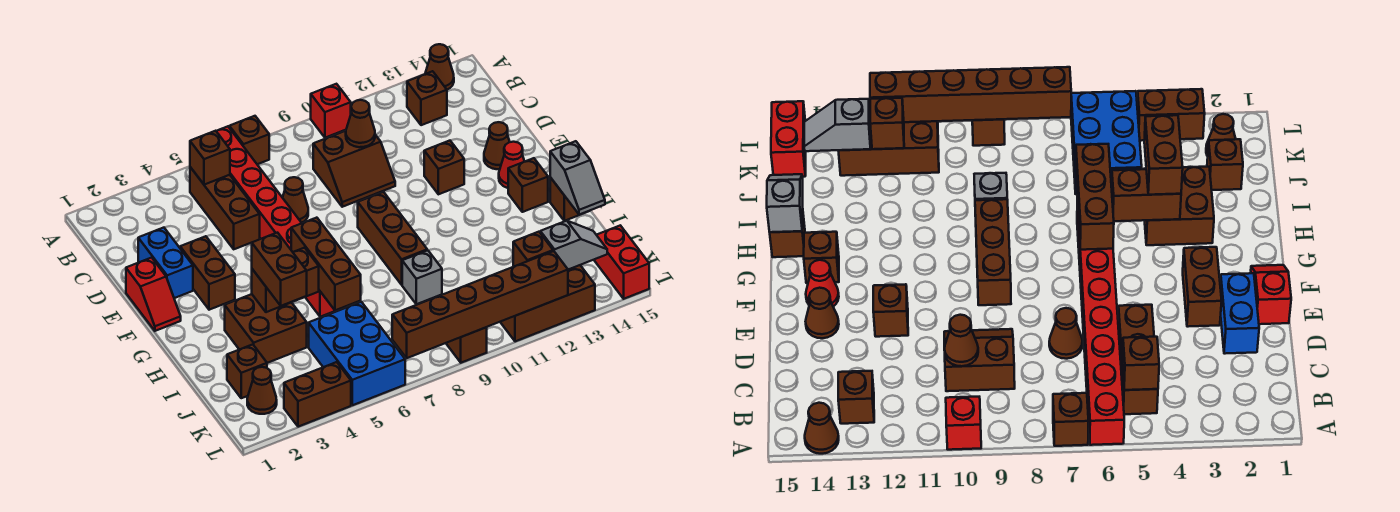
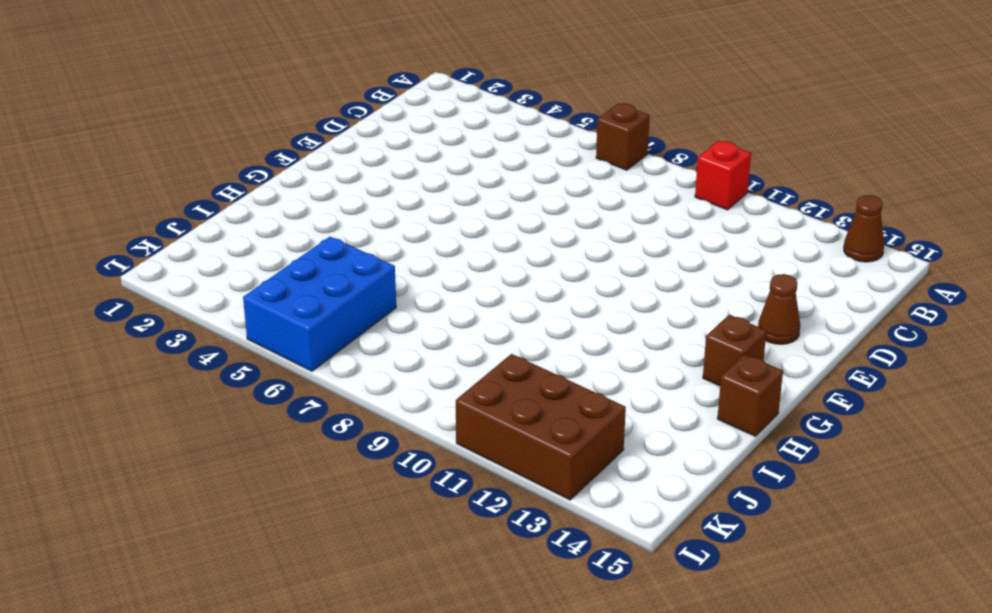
none -> red 1x8 brick [216,126,346,317]
none -> brown 1x3 brick [190,167,260,249]
none -> brown 1x1 brick [407,71,447,125]
none -> brown 2x2 slope [313,131,395,207]

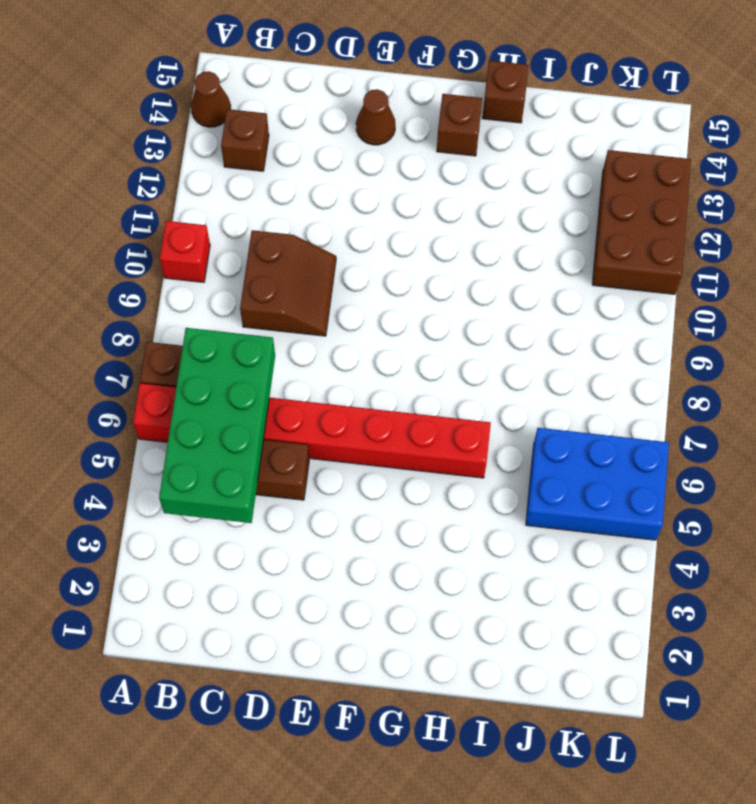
green 2x4 brick [159,328,275,523] -> brown 1x1 brick [190,131,230,185]
none -> blue 1x2 brick [138,228,193,298]
none -> brown 1x1 cone [283,177,308,223]
none -> red 1x2 slope [126,258,181,331]
none -> brown 1x2 brick [180,236,235,310]

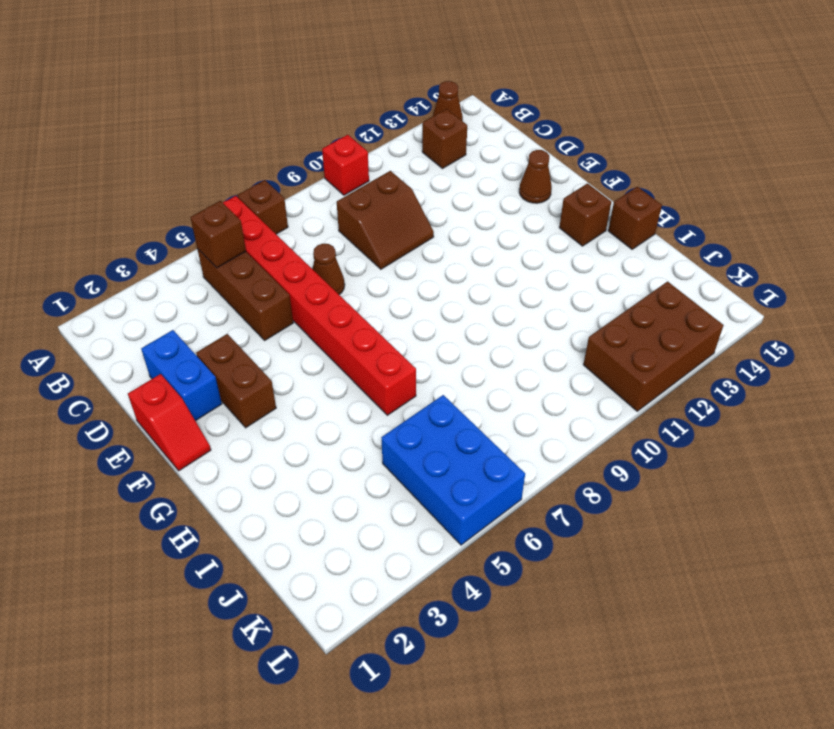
none -> brown 1x1 brick [424,141,464,194]
none -> brown 1x3 brick [358,192,427,285]
none -> red 1x1 cone [499,142,525,188]
none -> brown 2x2 brick [225,294,307,363]

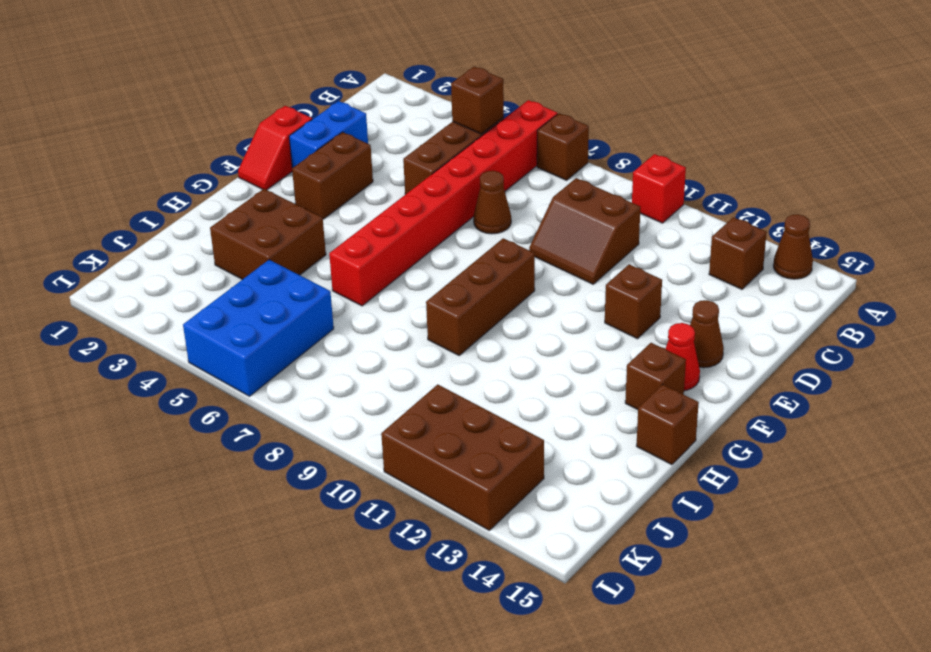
none -> grey 1x1 brick [402,250,442,304]
none -> brown 1x1 brick [227,344,267,398]
none -> brown 1x1 cone [247,367,277,414]
none -> red 1x2 brick [595,225,649,299]

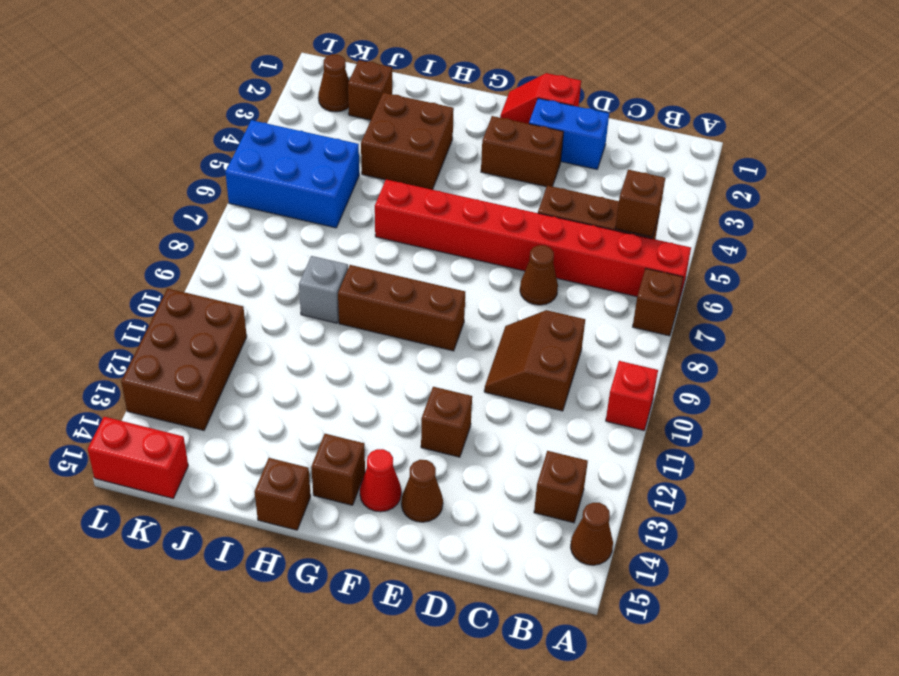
none -> brown 1x2 brick [284,362,351,427]
none -> brown 1x1 brick [447,327,487,363]
none -> brown 1x1 cone [346,100,375,147]
none -> brown 1x3 brick [291,218,361,310]

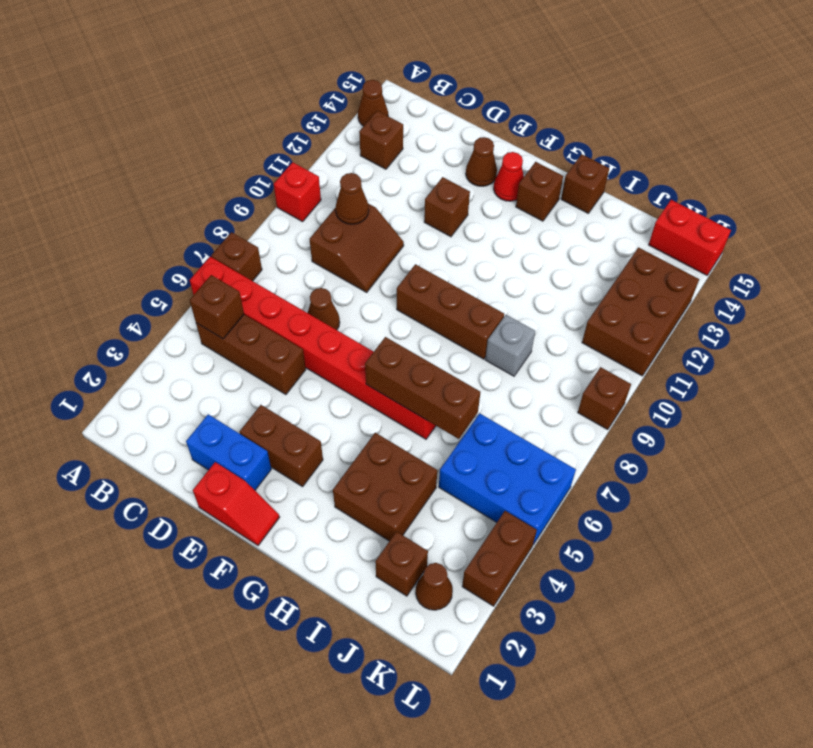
none -> brown 1x2 brick [252,248,319,312]
none -> grey 1x2 slope [550,141,605,215]
none -> brown 1x1 brick [513,232,553,267]
none -> grey 1x2 slope [540,221,607,270]

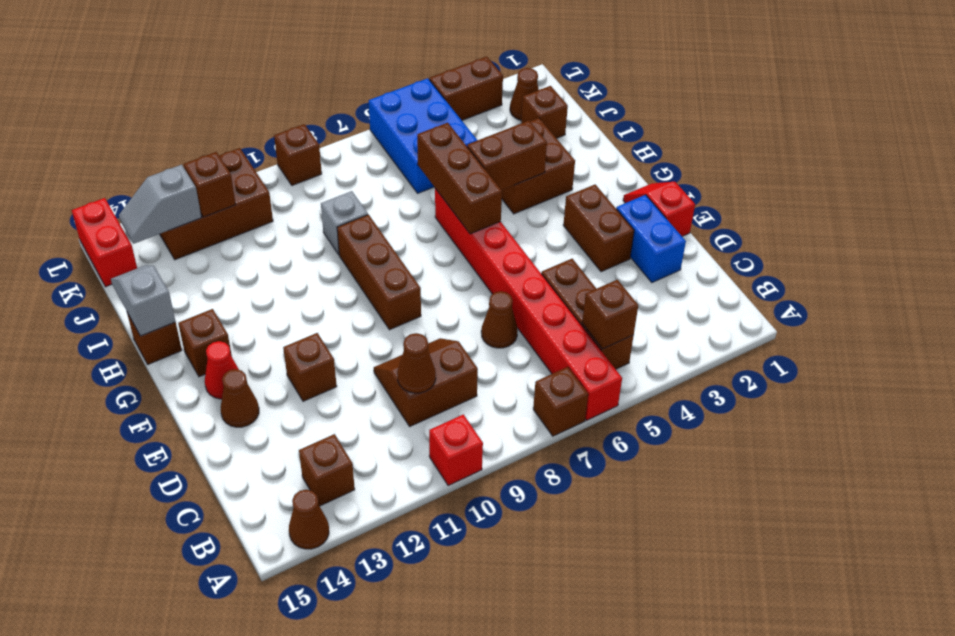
none -> brown 1x6 brick [392,251,568,358]
none -> brown 1x2 brick [252,233,307,306]

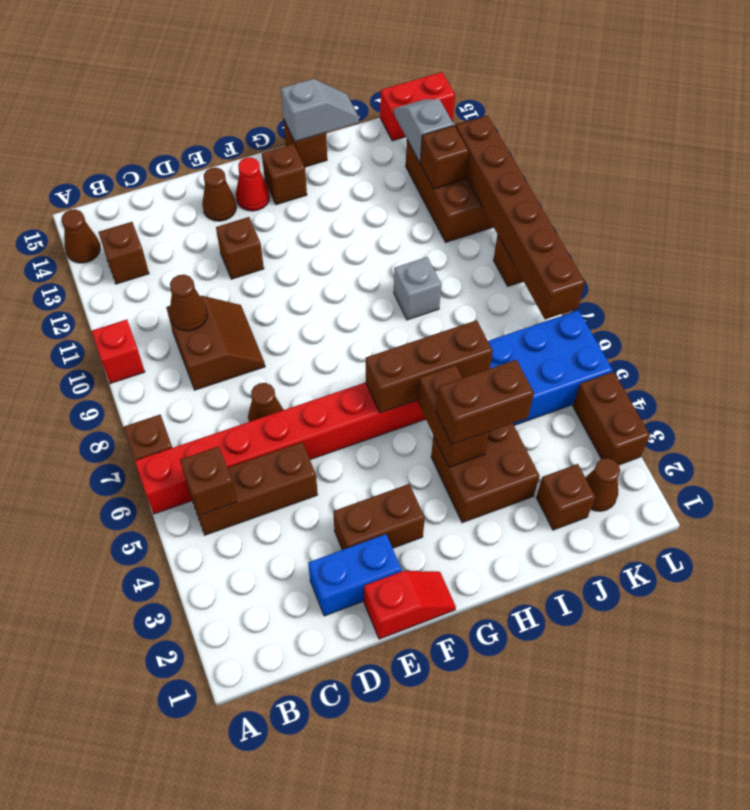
none -> brown 1x3 brick [358,192,427,285]

